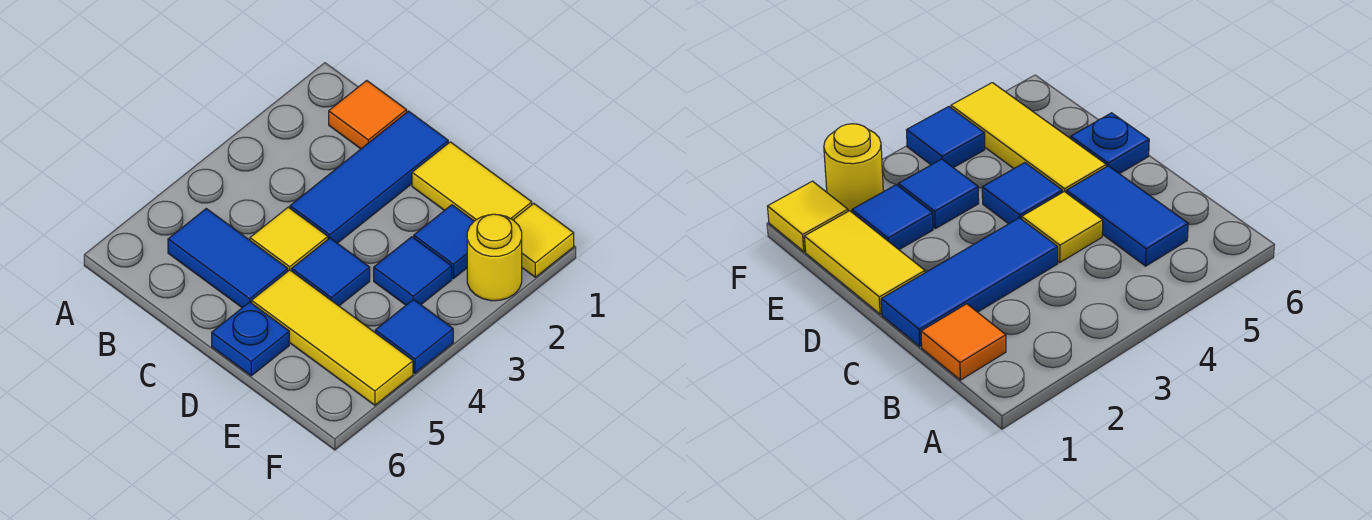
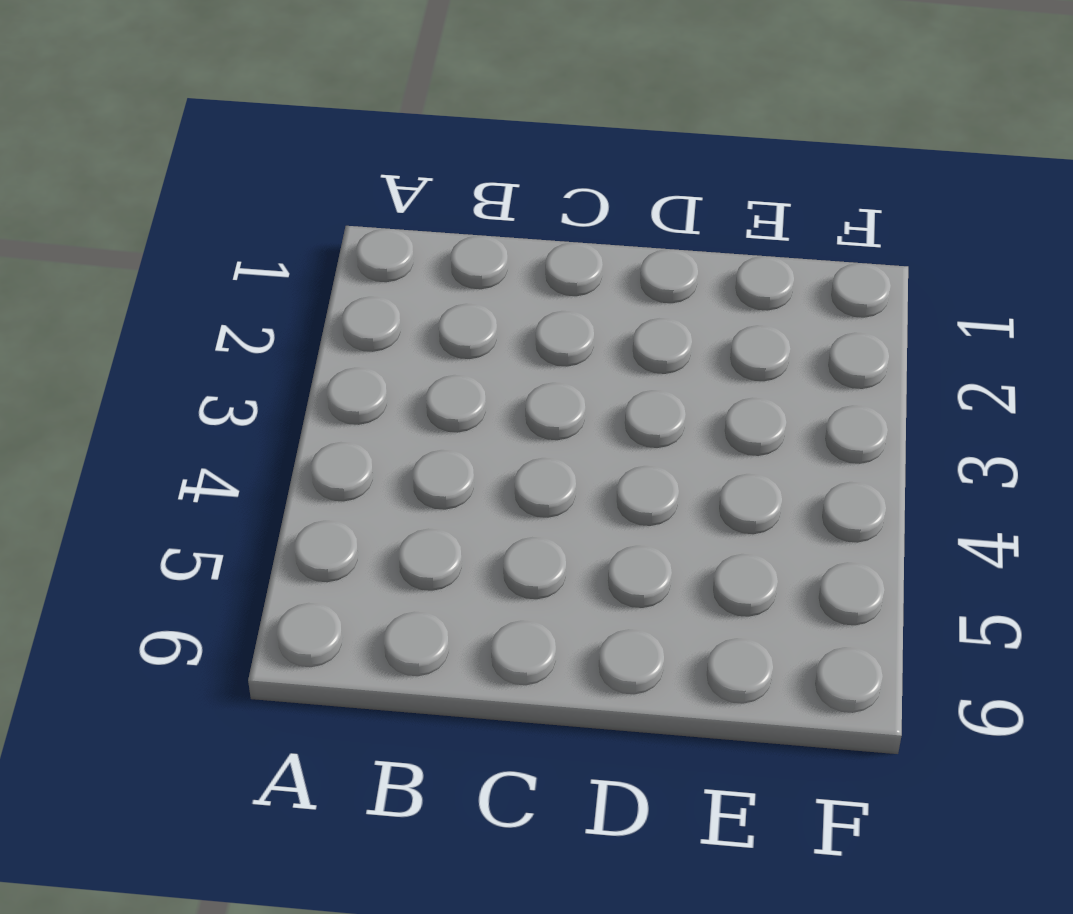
none -> orange 1x1 tile [329,81,407,149]
none -> blue 1x2 tile [168,209,288,308]
none -> blue 1x3 tile [290,111,448,243]

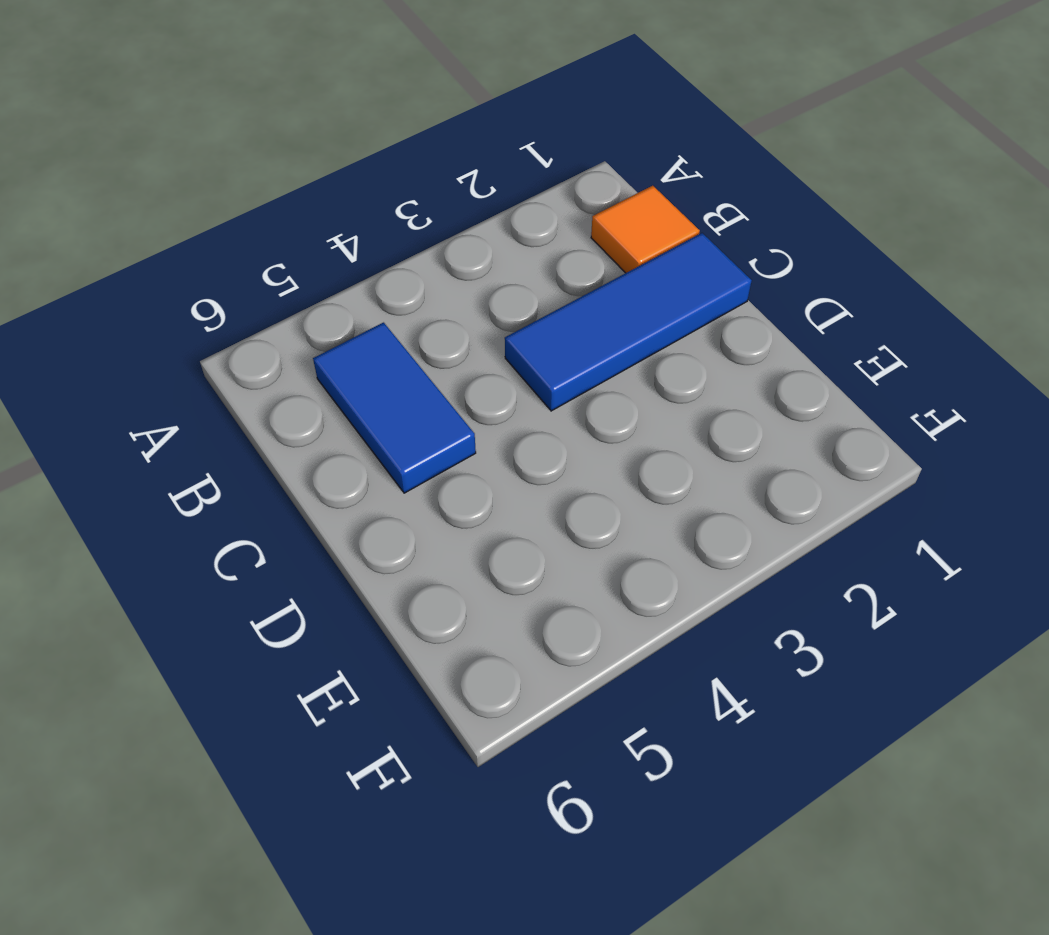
none -> yellow 1x1 tile [250,207,328,271]
none -> yellow 1x2 tile [412,142,532,221]
none -> blue 1x1 tile [292,238,370,306]

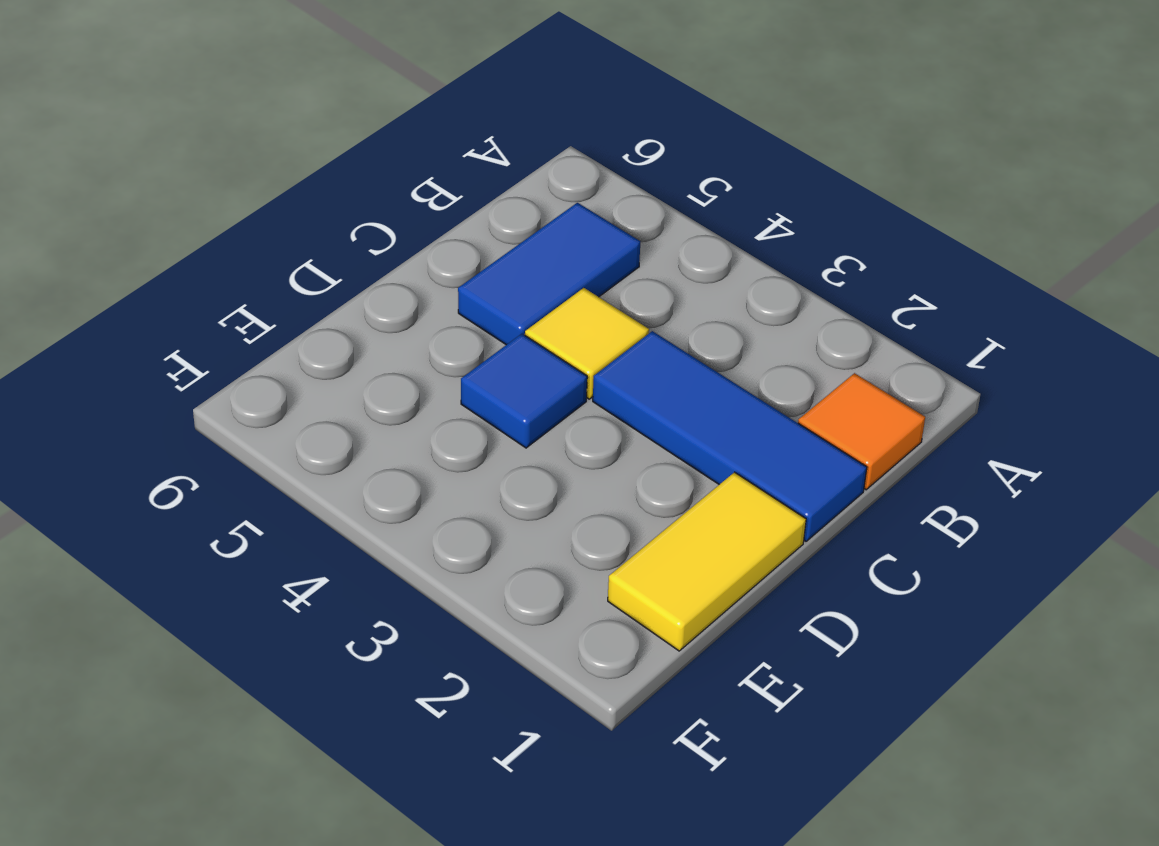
none -> yellow 1x3 tile [252,270,413,405]
none -> blue 1x1 plate [212,302,289,376]
none -> blue 1x1 tile [414,205,474,279]

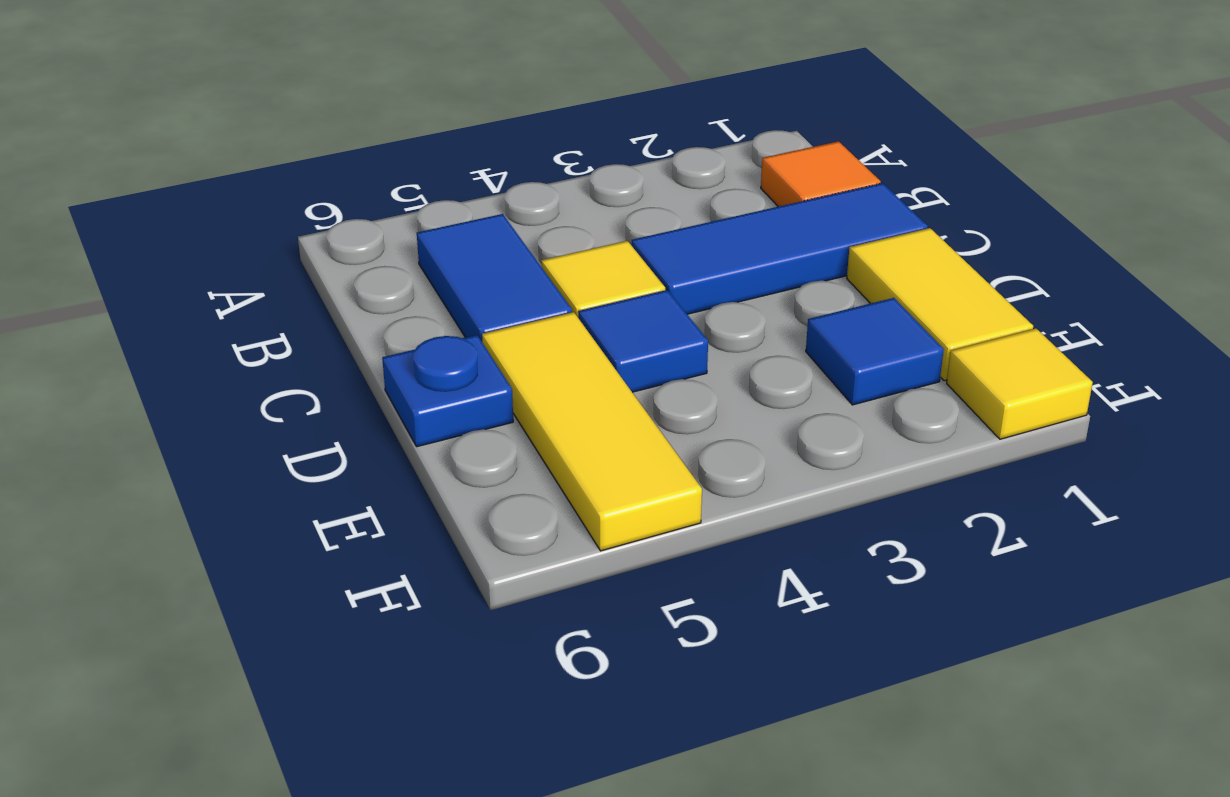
none -> blue 1x1 tile [374,237,452,305]
none -> yellow 1x1 round brick [467,214,522,301]
none -> blue 1x1 tile [375,299,453,373]

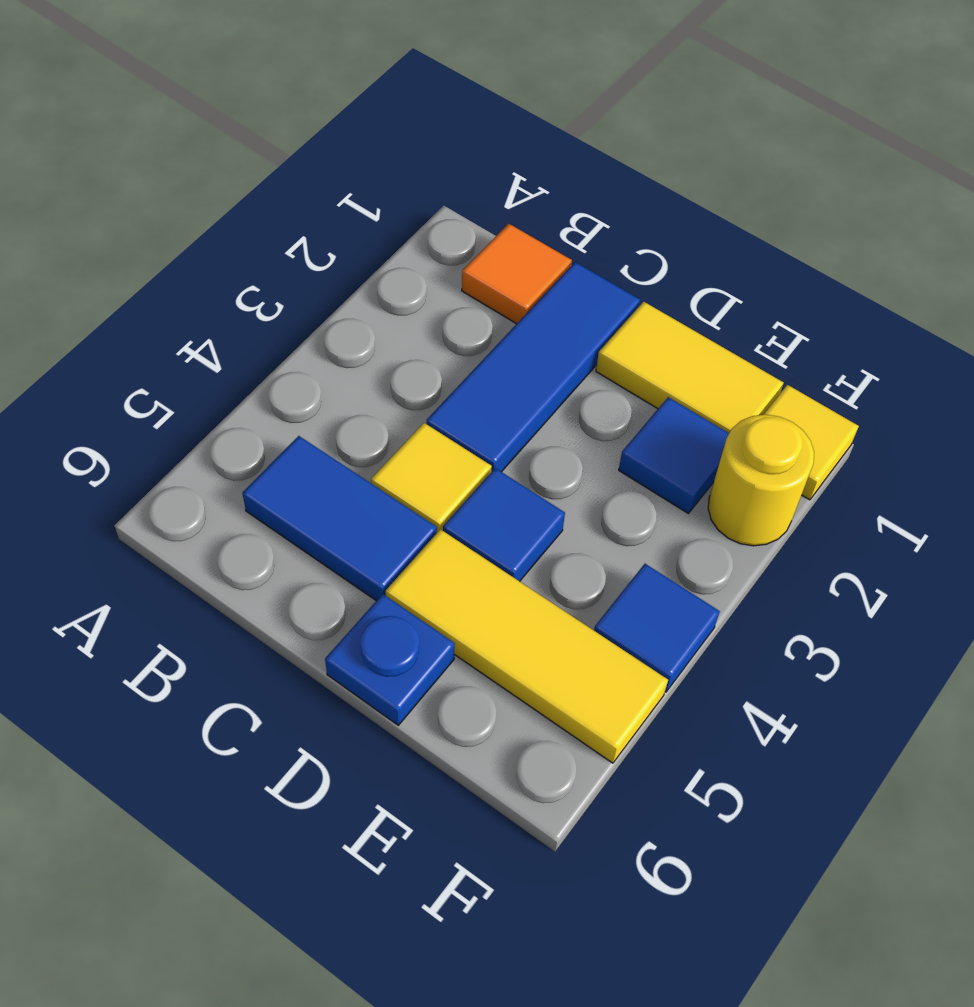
none -> blue 1x1 tile [374,237,452,305]

